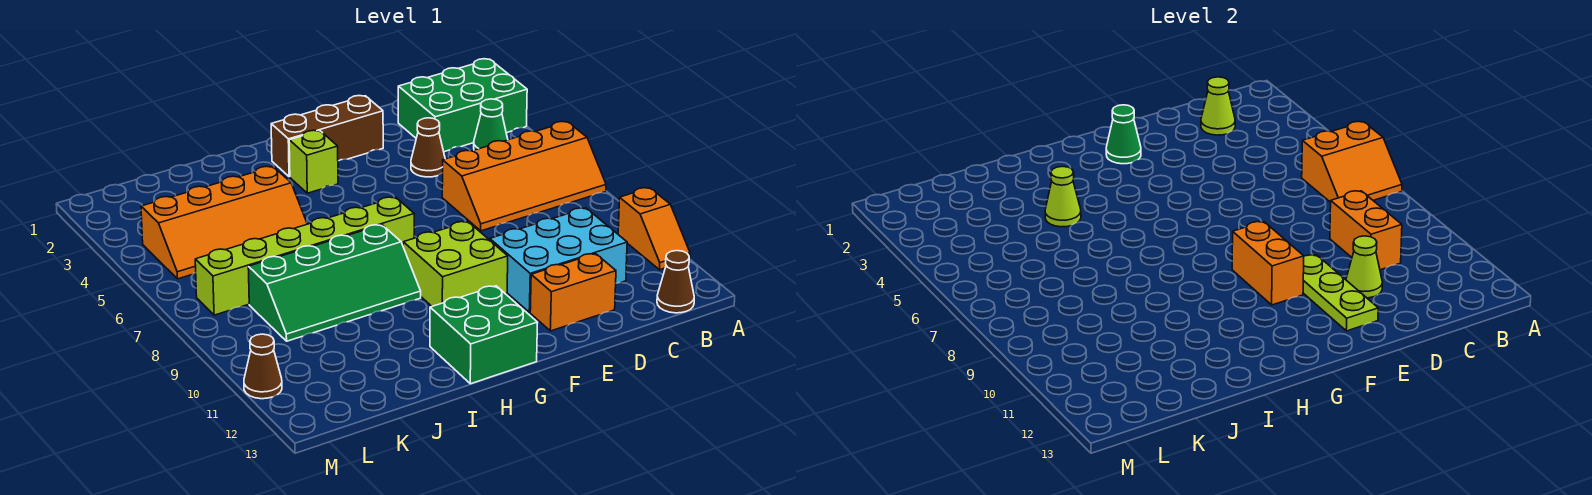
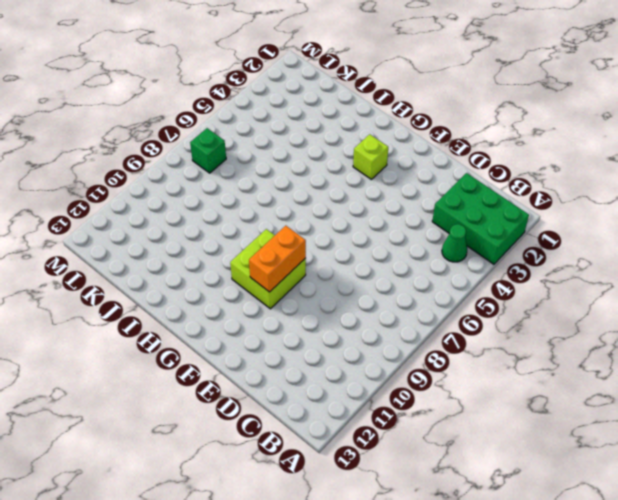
green 1x1 brick [190,128,226,173] -> lime 1x6 brick [195,197,414,315]
none -> orange 2x4 slope [442,122,606,231]
none -> orange 1x2 slope [618,188,690,270]
none -> brown 1x1 cone [657,251,694,313]

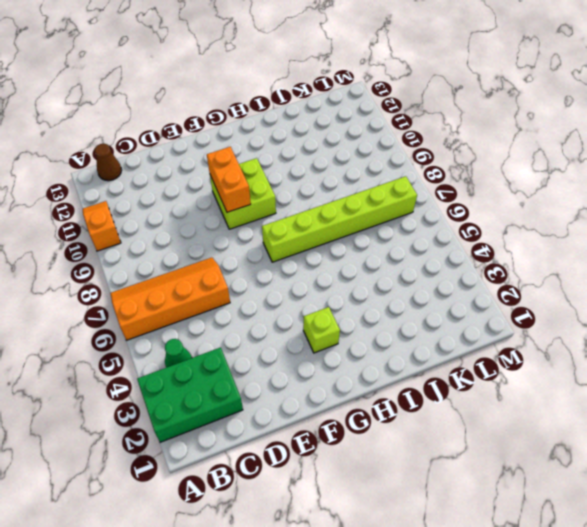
none -> cyan 2x3 brick [490,208,627,313]
none -> brown 1x1 cone [411,118,445,177]
none -> orange 1x2 brick [530,254,616,331]

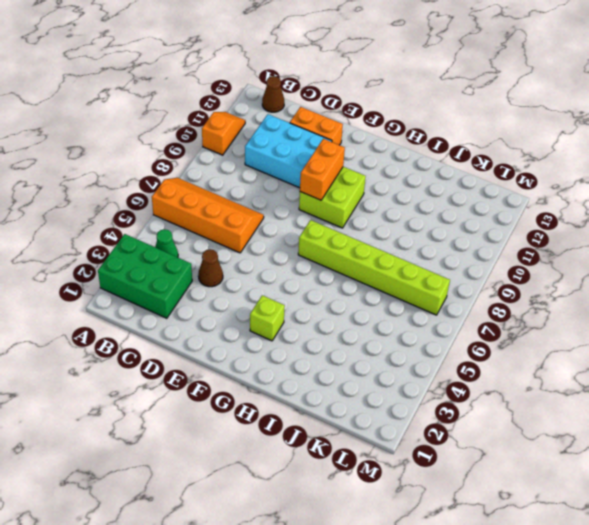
none -> brown 1x3 brick [271,96,383,177]
none -> green 2x2 brick [430,286,538,384]
none -> green 2x4 slope [248,225,421,341]

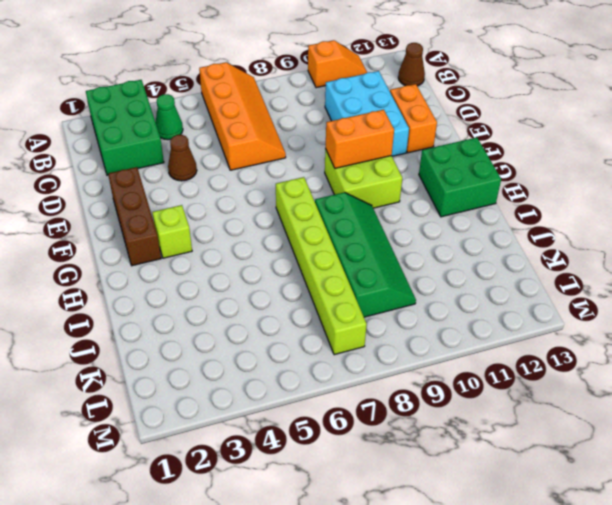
none -> orange 2x4 slope [141,166,307,279]
none -> brown 1x1 cone [244,334,282,399]
none -> orange 2x2 slope [1302,122,1402,202]

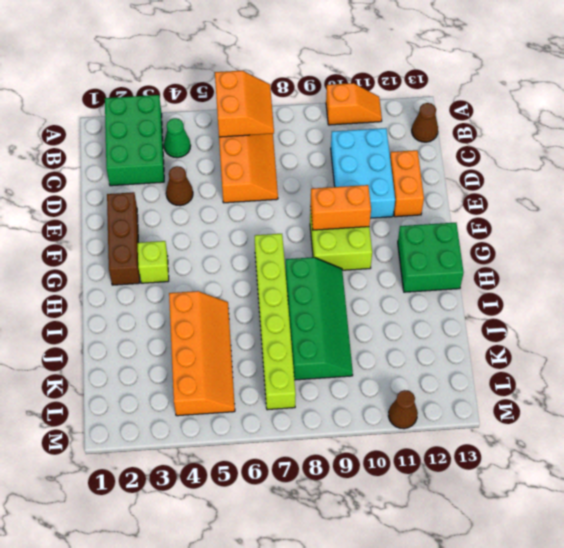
none -> lime 1x1 cone [1201,77,1235,135]
none -> orange 1x2 brick [1330,191,1402,270]
none -> lime 1x1 cone [1346,236,1383,298]

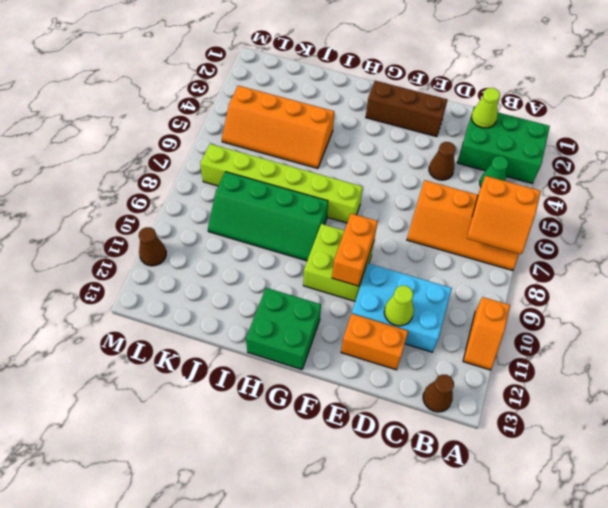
none -> lime 1x1 brick [289,130,338,193]
none -> orange 1x2 brick [1330,191,1402,270]
none -> lime 1x3 plate [1303,255,1378,331]

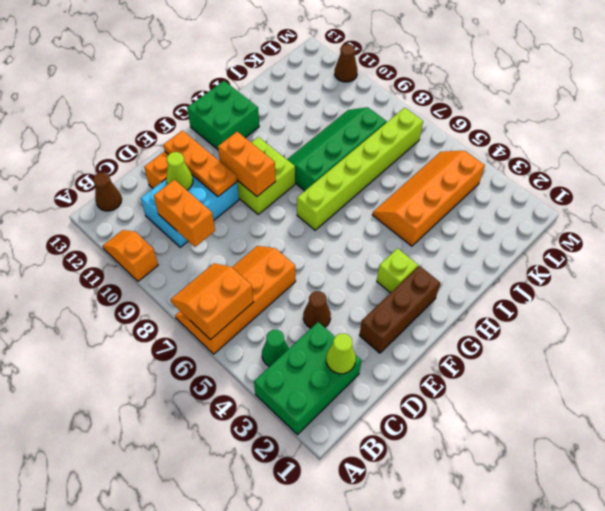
orange 1x3 plate [163,131,237,197] -> lime 1x3 plate [1303,255,1378,331]
none -> green 1x1 cone [1106,105,1141,164]
none -> lime 1x1 cone [1045,166,1081,227]

